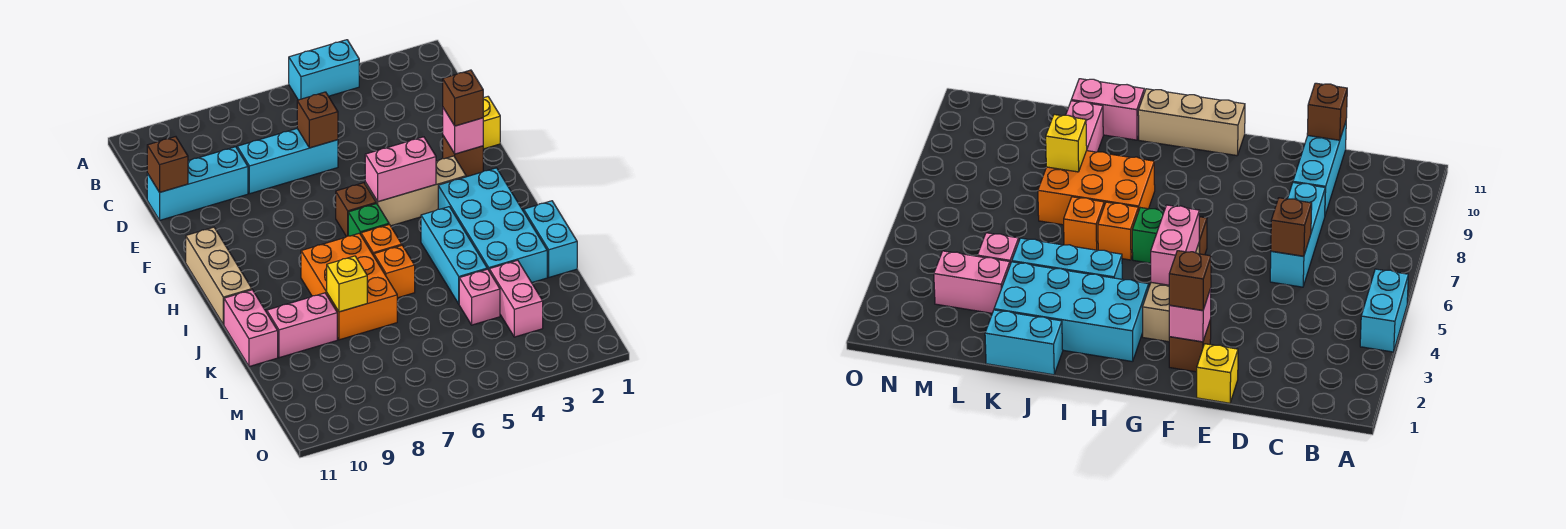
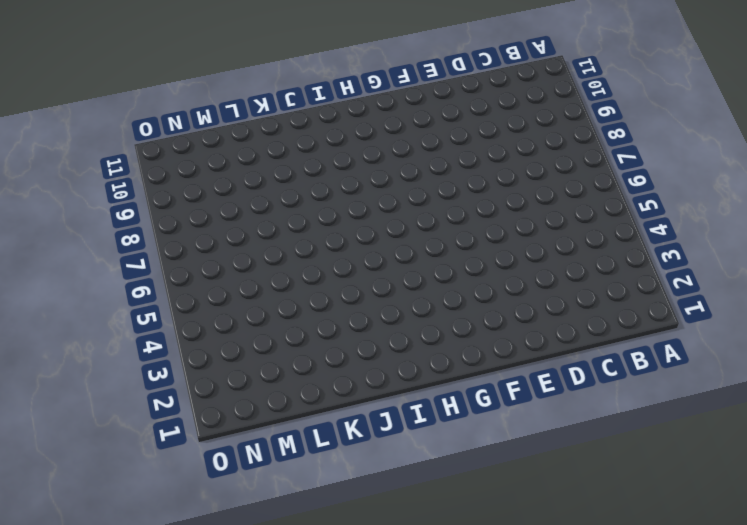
none -> cyan 1x2 brick [289,40,359,100]
none -> cyan 1x3 brick [237,129,338,194]
none -> cyan 1x3 brick [147,147,248,220]

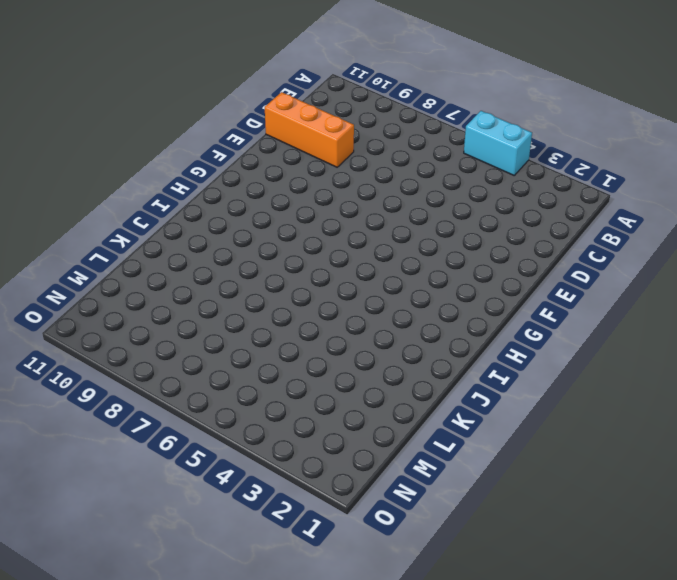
orange 1x3 brick [265,92,354,167] -> cyan 1x3 brick [147,147,248,220]
none -> cyan 1x3 brick [237,129,338,194]
none -> yellow 1x1 brick [483,97,500,149]
none -> brown 1x1 brick [443,136,483,177]

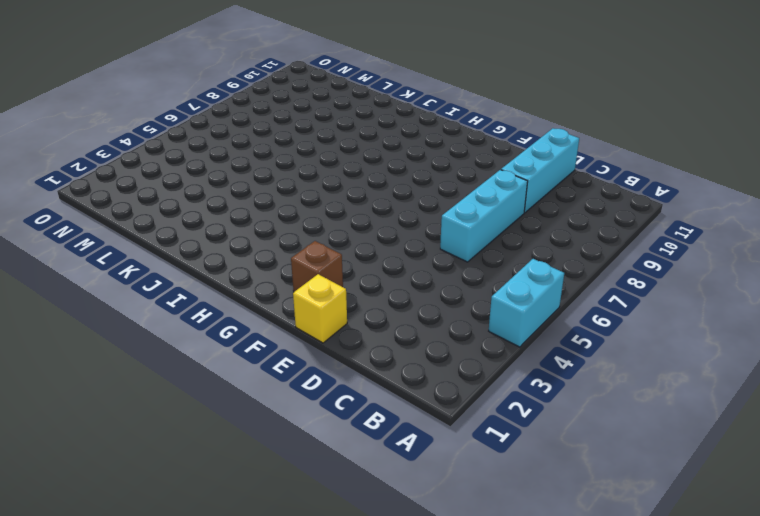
none -> tan 1x3 brick [365,156,466,226]
none -> brown 1x1 brick [336,183,376,237]
none -> tan 1x3 brick [186,227,252,325]

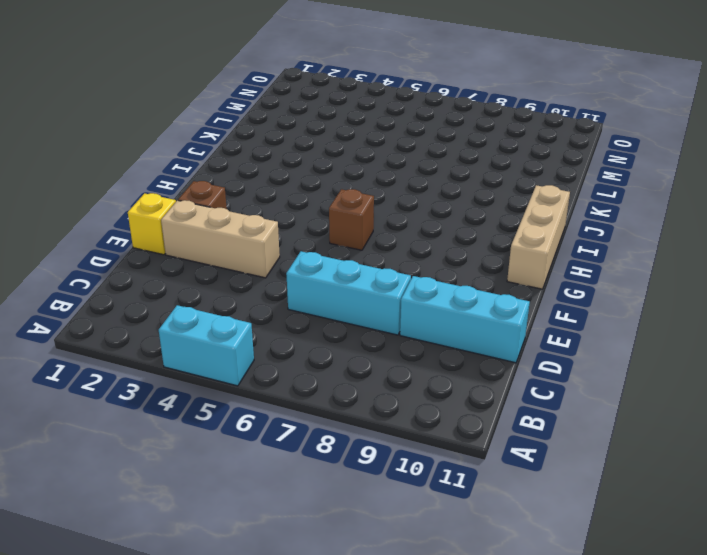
tan 1x3 brick [161,200,280,278] -> tan 1x3 brick moved to [365,156,466,226]
none -> cyan 2x4 brick [438,168,547,283]
none -> green 1x1 brick [348,203,389,236]
none -> cyan 1x3 brick [421,207,487,304]

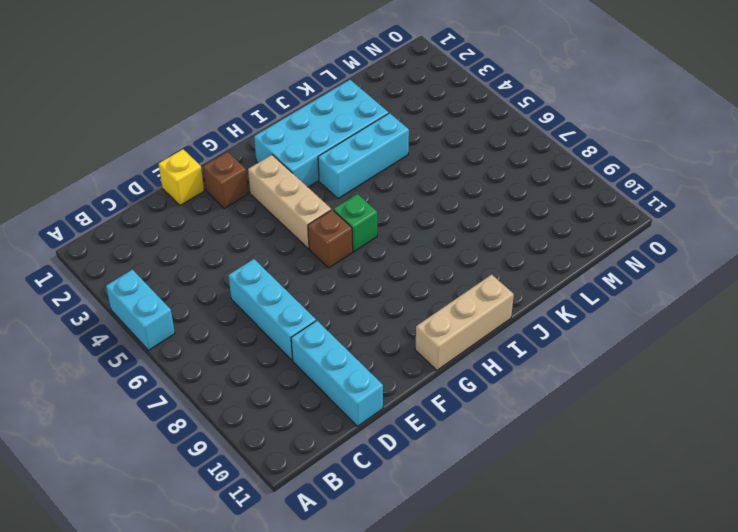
none -> orange 1x1 brick [361,224,402,256]
none -> orange 2x3 brick [301,233,397,340]
none -> cyan 1x2 brick [524,201,577,277]

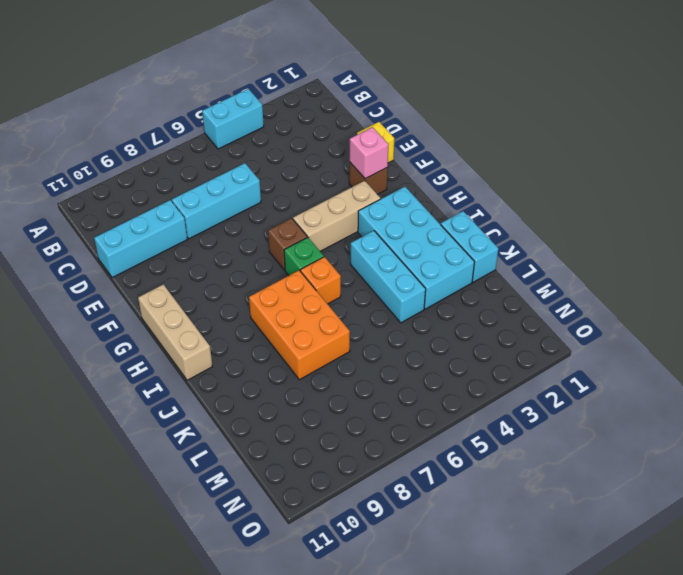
none -> orange 1x1 brick [374,245,415,298]
none -> pink 1x2 brick [224,290,278,367]
none -> pink 1x2 brick [267,293,337,358]

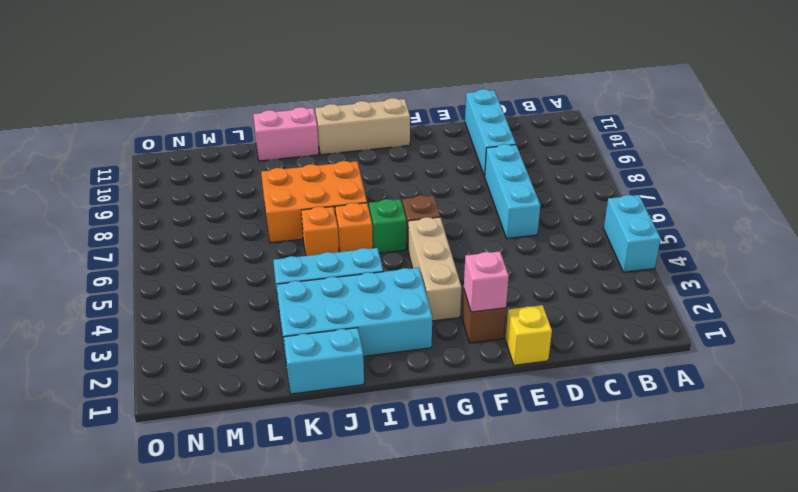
none -> pink 1x2 brick [267,293,337,358]
none -> pink 1x2 brick [489,260,543,337]
none -> pink 1x1 brick [459,269,500,325]

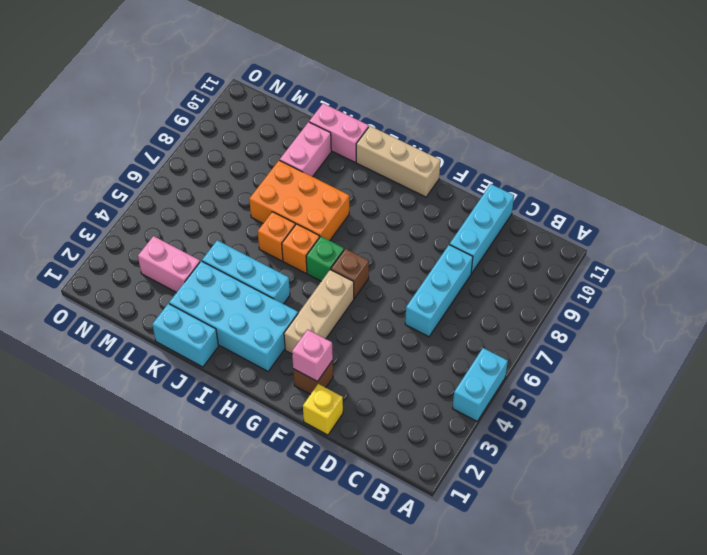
none -> pink 1x1 brick [459,269,500,325]
none -> brown 1x1 brick [297,92,338,148]
none -> brown 1x1 brick [147,137,188,192]

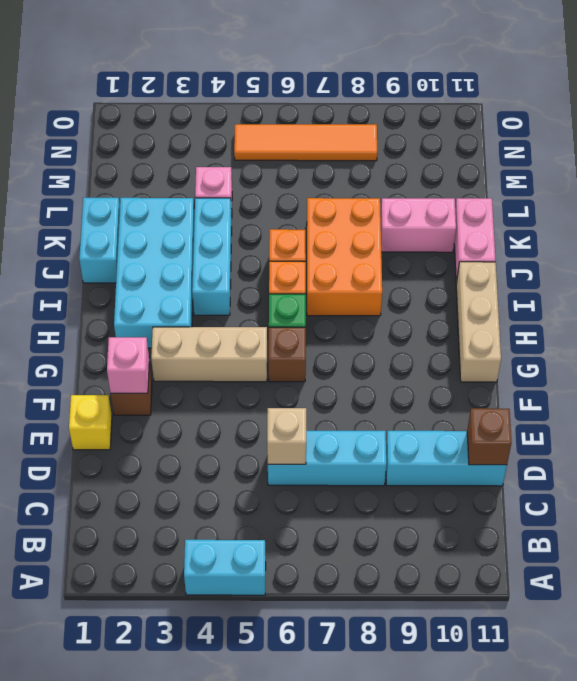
tan 1x1 brick [267,408,306,464] -> brown 1x1 brick [297,92,338,148]
orange 1x4 tile [234,124,377,161] -> none
none -> pink 1x2 brick [489,260,543,337]
none -> pink 1x2 brick [365,137,436,202]
none -> yellow 1x1 brick [327,256,367,312]

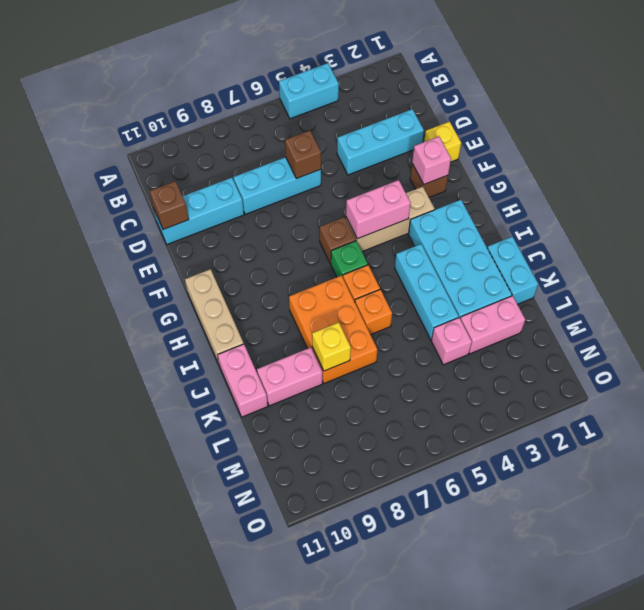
cyan 1x3 brick [337,109,424,175] -> none
pink 1x2 brick [460,296,525,354] -> pink 1x2 brick turned to [489,260,543,337]
none -> brown 1x1 brick [443,70,483,126]

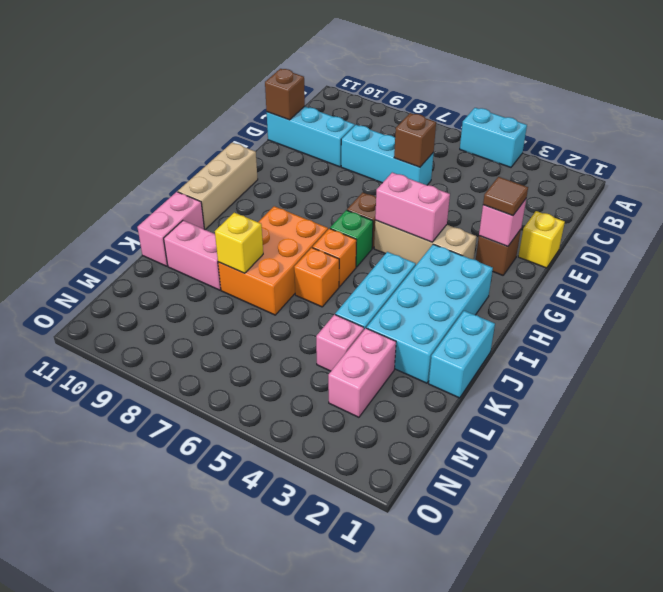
brown 1x1 tile [483,177,528,216] -> brown 1x1 brick [443,70,483,126]

